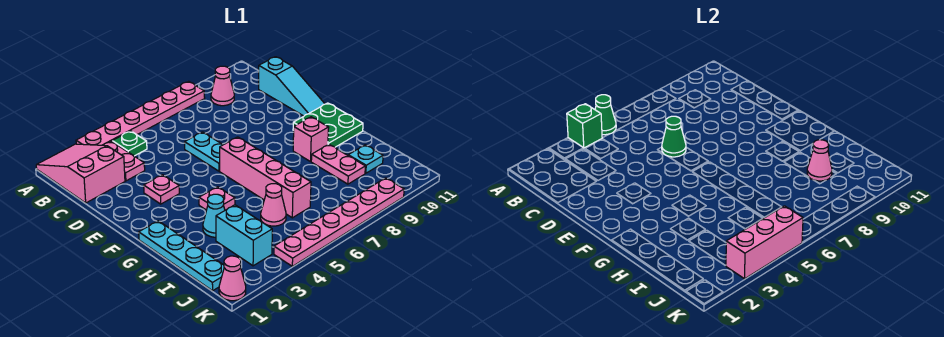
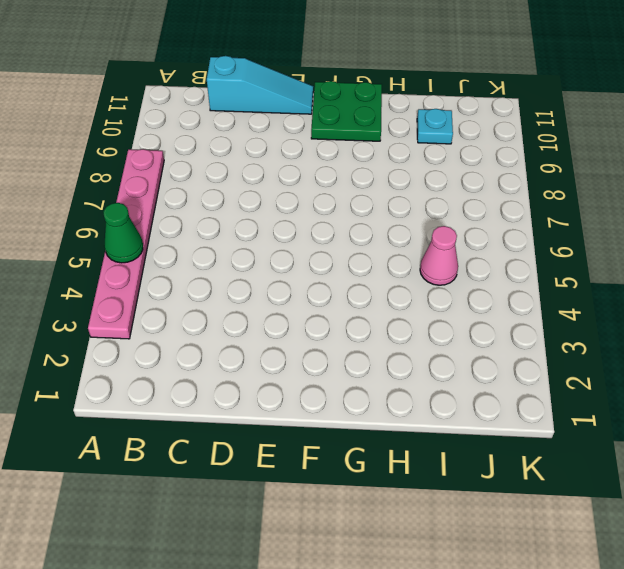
none -> pink 2x3 slope [36,144,125,203]
none -> pink 1x2 plate [104,141,145,181]
none -> green 1x1 plate [112,131,147,156]

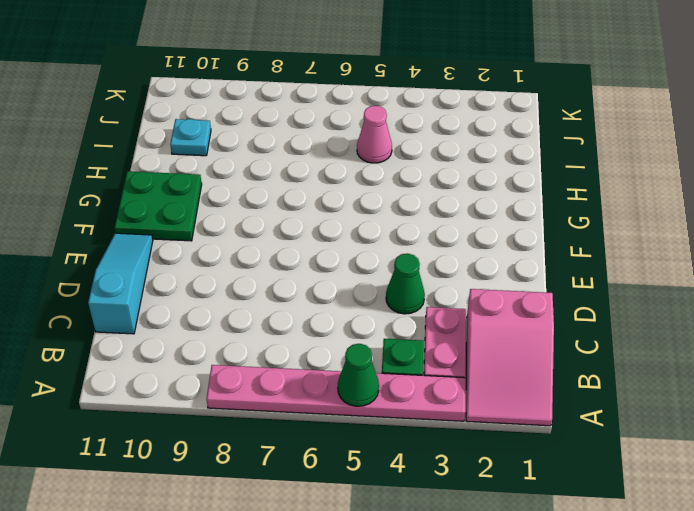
green 1x1 cone [386,254,425,314] -> green 1x1 cone moved to [662,116,686,157]
none -> pink 1x1 cone [211,66,234,106]
none -> cyan 1x2 plate [185,132,223,171]
none -> pink 1x1 plate [144,175,179,204]

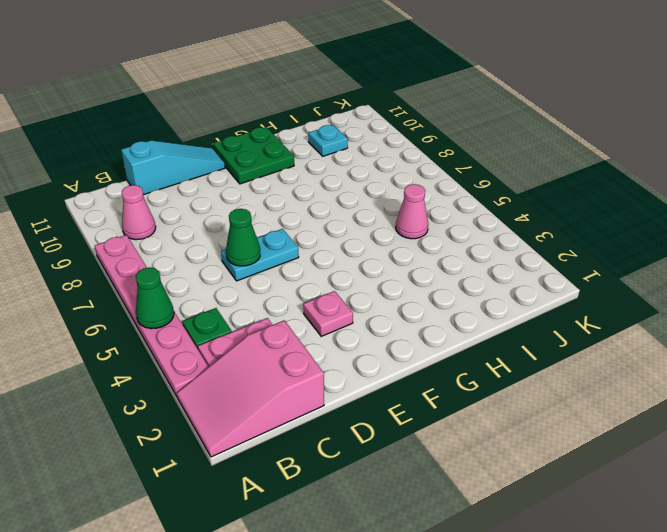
none -> pink 1x4 brick [220,137,311,218]
none -> cyan 1x4 plate [139,221,224,291]
none -> pink 1x1 plate [199,187,235,210]

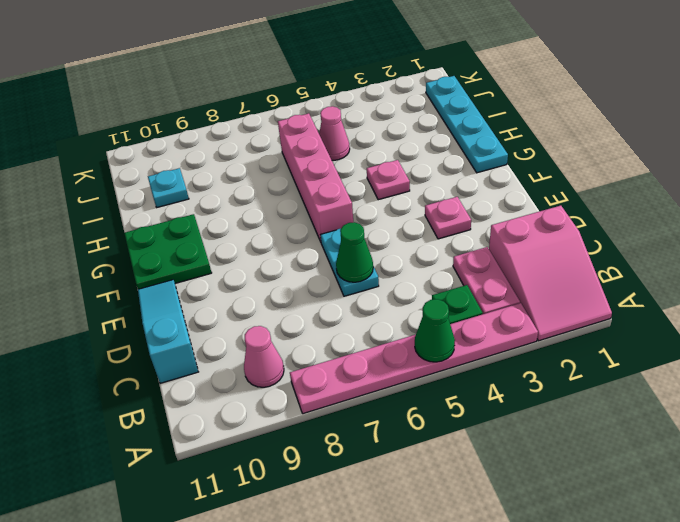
none -> pink 1x1 brick [293,117,329,162]
none -> cyan 1x1 cone [203,194,225,237]
none -> pink 1x2 plate [311,144,365,184]

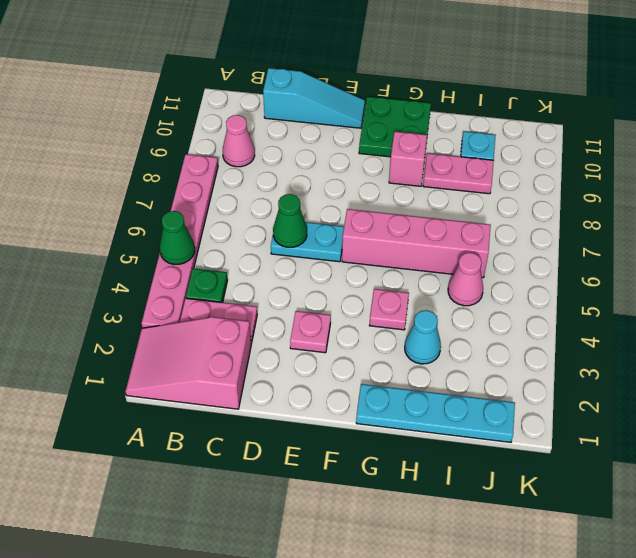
none -> cyan 1x2 brick [216,205,272,266]
none -> pink 1x1 cone [219,256,246,301]
none -> pink 1x6 plate [274,178,404,266]

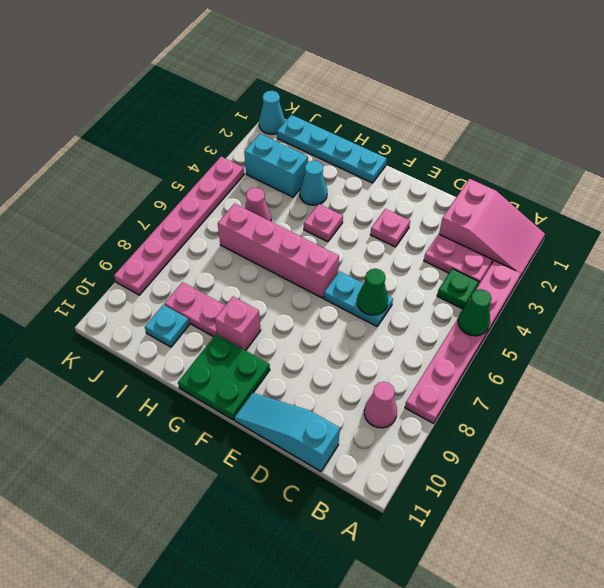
cyan 1x1 cone [259,91,285,134] -> pink 1x1 cone [219,256,246,301]
none -> green 1x1 brick [567,104,602,148]
none -> pink 1x1 cone [807,140,832,181]
none -> pink 1x3 brick [726,206,803,279]

